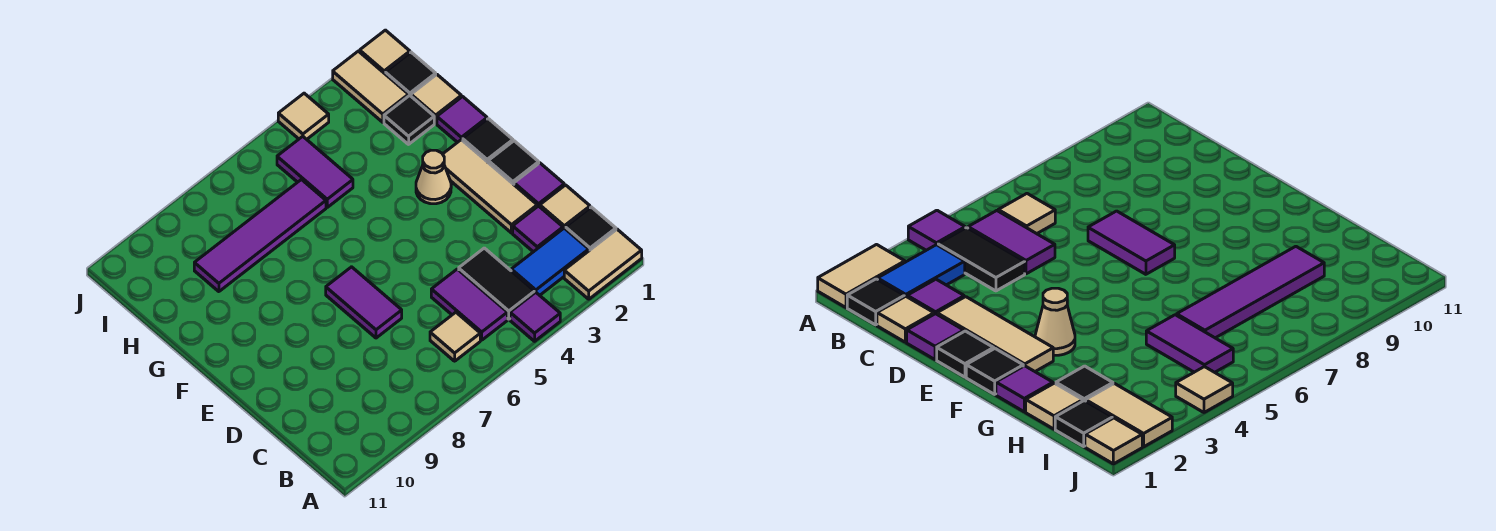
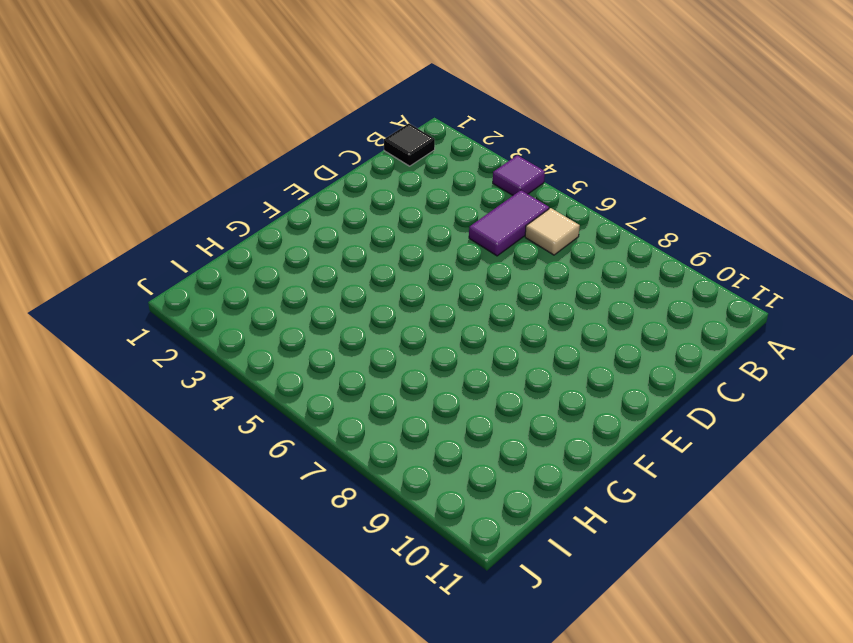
none -> tan 1x2 tile [564,229,642,299]
none -> blue 1x2 tile [511,228,589,295]
none -> black 1x2 tile [459,248,535,319]

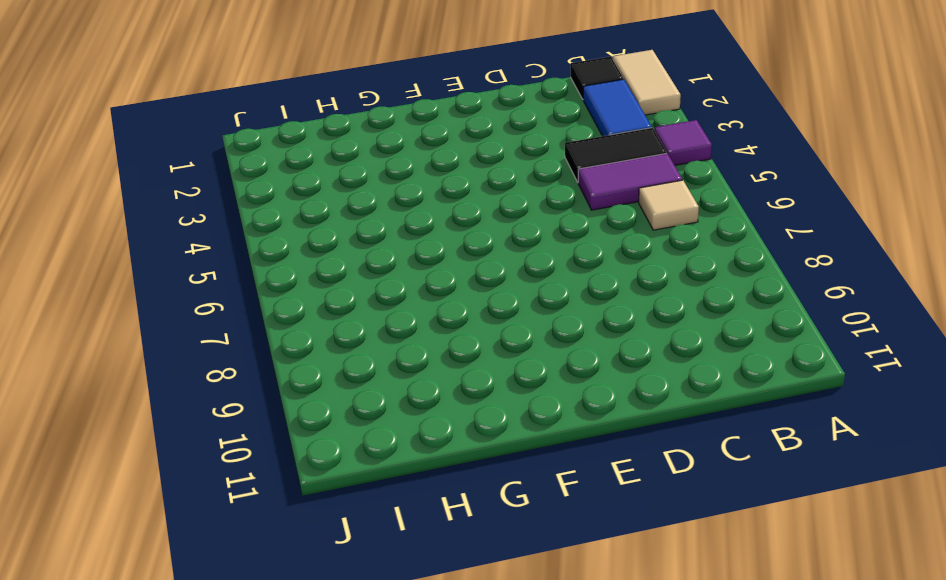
none -> tan 1x1 tile [540,185,590,229]
none -> purple 1x1 tile [513,206,563,252]
none -> purple 1x1 tile [514,163,564,207]

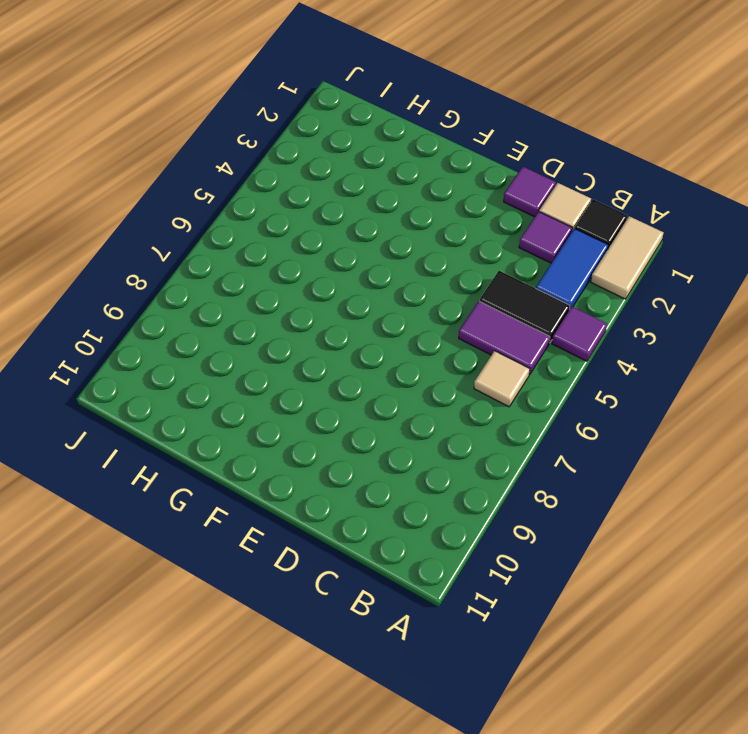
none -> tan 1x3 tile [443,140,537,233]
none -> purple 1x2 tile [326,267,402,338]
none -> black 1x1 tile [488,141,539,184]

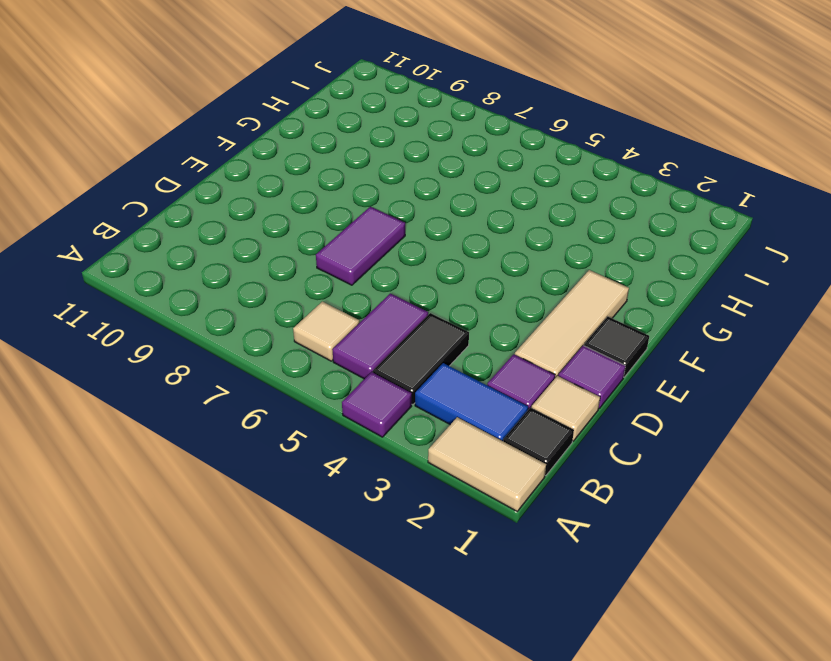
none -> black 1x1 tile [463,119,513,162]
none -> tan 1x1 cone [416,150,451,204]
none -> purple 1x1 tile [437,97,487,142]

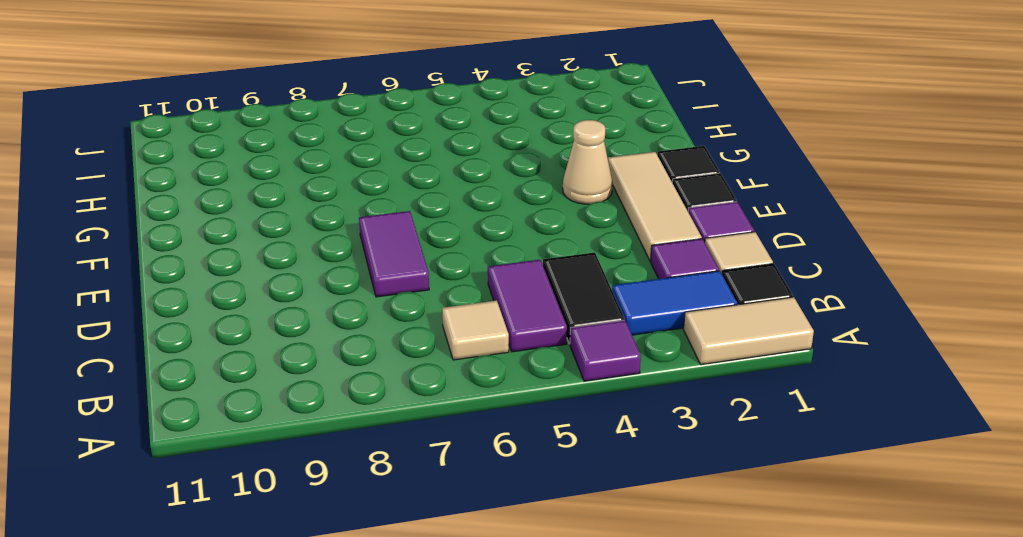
none -> purple 1x1 tile [437,97,487,142]
none -> tan 1x1 tile [411,75,461,123]
none -> black 1x1 tile [384,95,434,144]

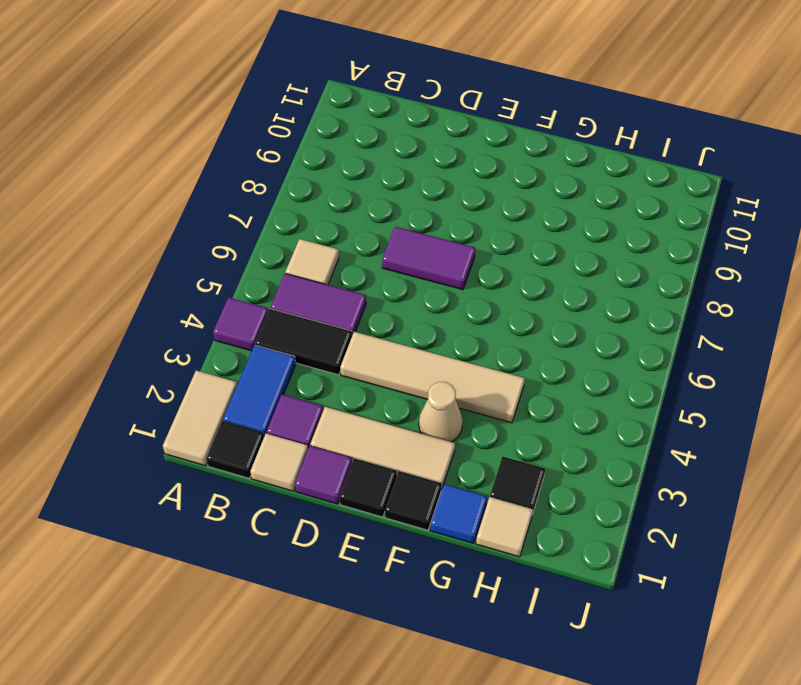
tan 1x4 tile [340,332,525,423] -> none
blue 1x1 tile [430,484,487,543] -> purple 1x1 tile [437,97,487,142]
none -> purple 1x2 tile [277,136,353,207]
none -> purple 1x4 tile [194,180,326,292]
none -> black 1x1 tile [385,52,436,96]

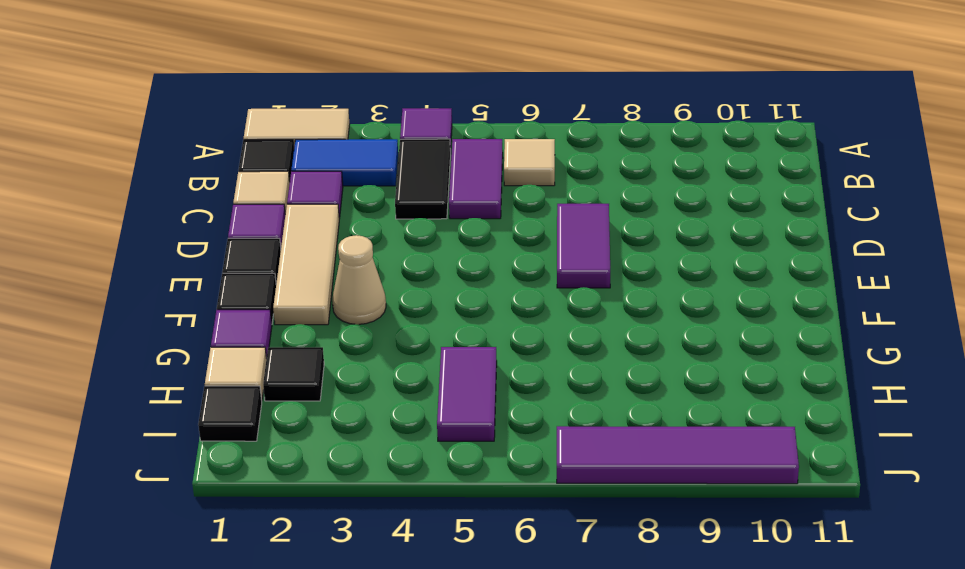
purple 1x4 tile [557,426,799,484] -> purple 1x4 tile moved to [194,180,326,292]
none -> tan 1x2 tile [333,51,409,122]
none -> tan 1x1 tile [360,30,410,74]
none -> tan 1x1 tile [278,93,329,139]

